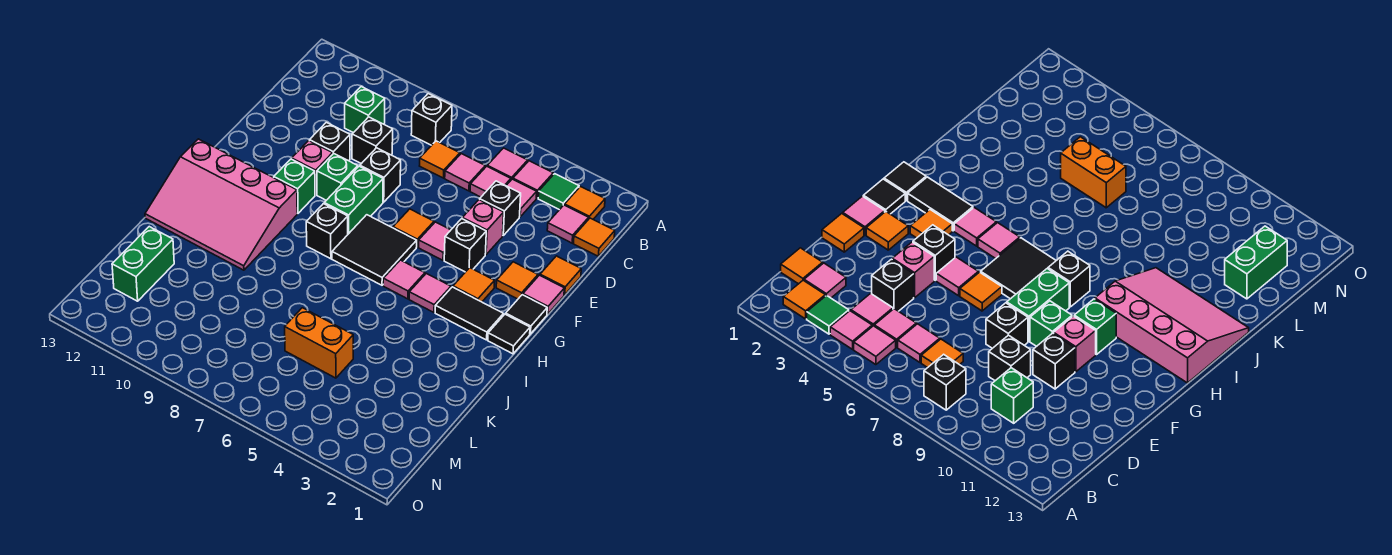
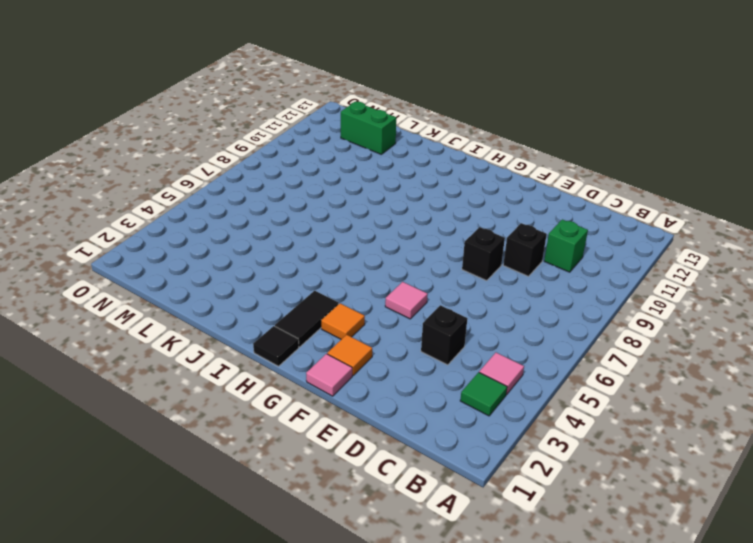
none -> orange 1x1 tile [565,187,605,219]
none -> pink 1x1 tile [487,148,528,180]
none -> black 1x1 brick [411,94,452,145]
none -> orange 1x1 tile [573,218,615,256]

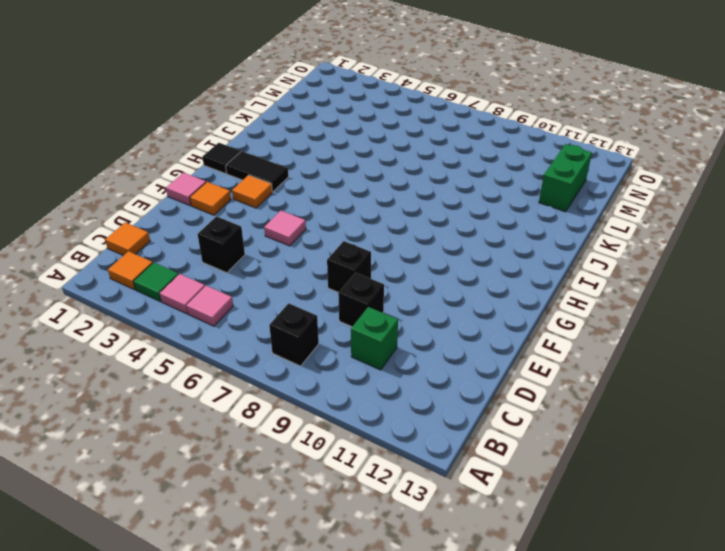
none -> pink 1x1 tile [547,205,589,243]
none -> pink 1x1 tile [506,179,537,217]
none -> pink 1x1 tile [470,166,511,197]
none -> pink 1x1 tile [445,154,485,191]

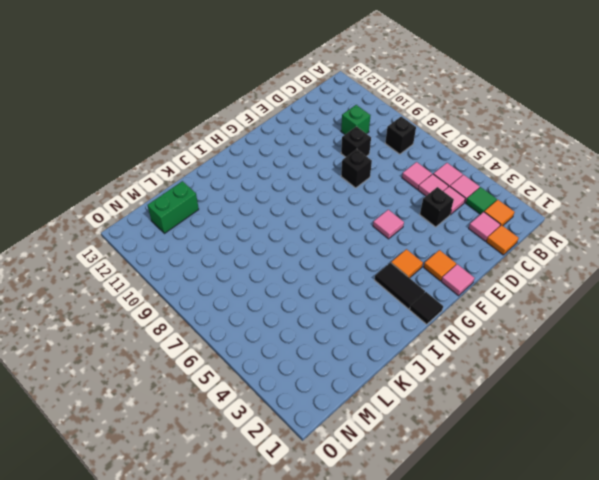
none -> orange 1x1 tile [420,141,460,178]
none -> orange 1x1 tile [540,256,581,295]
none -> pink 1x1 brick [462,200,504,254]
none -> black 1x1 brick [310,122,350,161]

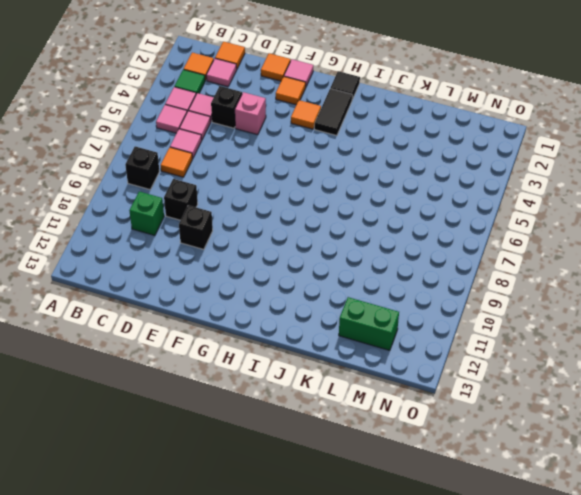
none -> black 1x1 brick [360,148,401,202]
none -> black 1x1 brick [444,219,486,272]
none -> pink 1x1 tile [419,222,451,260]
none -> orange 1x1 tile [393,209,434,247]

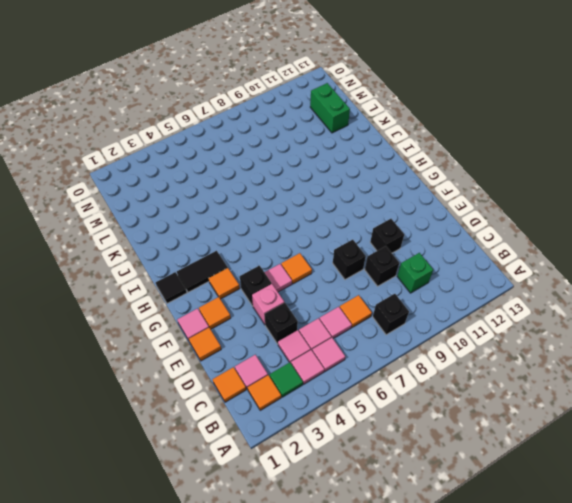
none -> green 1x2 brick [324,166,383,234]
none -> green 1x1 brick [317,154,358,200]
none -> pink 1x1 brick [292,141,333,195]
none -> black 1x1 tile [506,295,547,334]

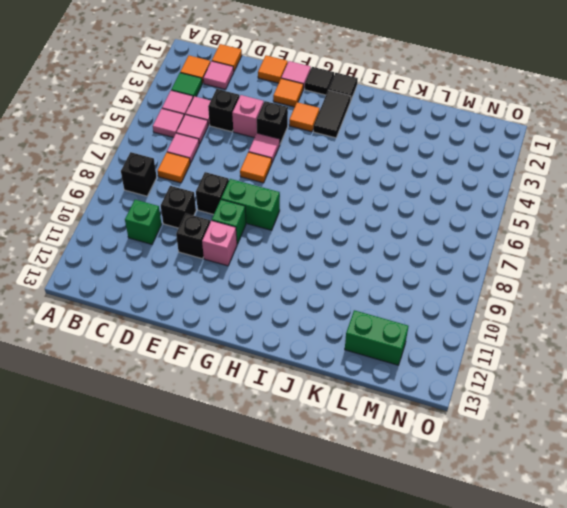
none -> black 2x2 tile [332,215,417,285]
none -> green 1x1 brick [274,159,315,213]
none -> pink 1x1 tile [409,273,451,312]
none -> pink 1x1 tile [383,260,425,299]

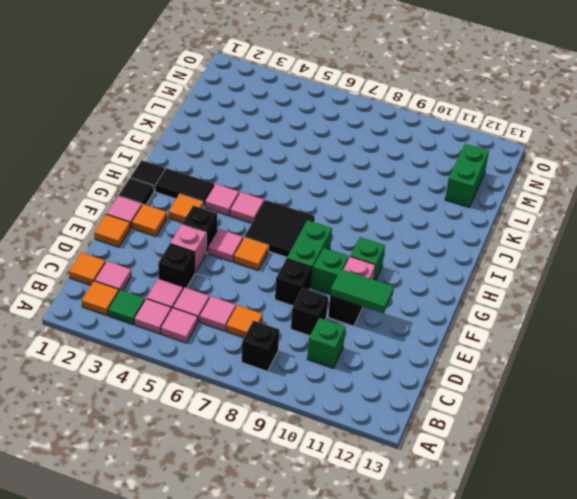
green 1x2 tile [330,269,394,313] -> none
none -> black 1x1 brick [306,204,348,259]
none -> pink 3x4 slope [145,139,297,270]
none -> orange 1x2 brick [285,308,353,378]

